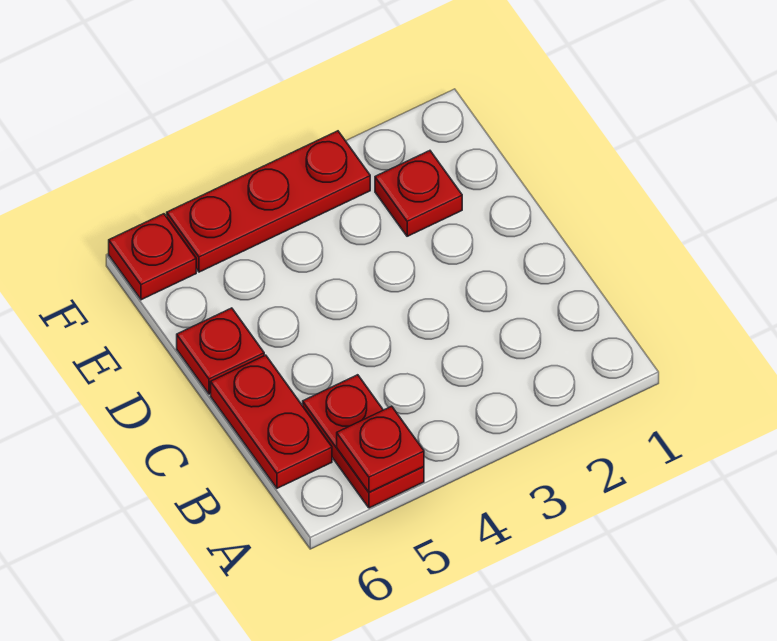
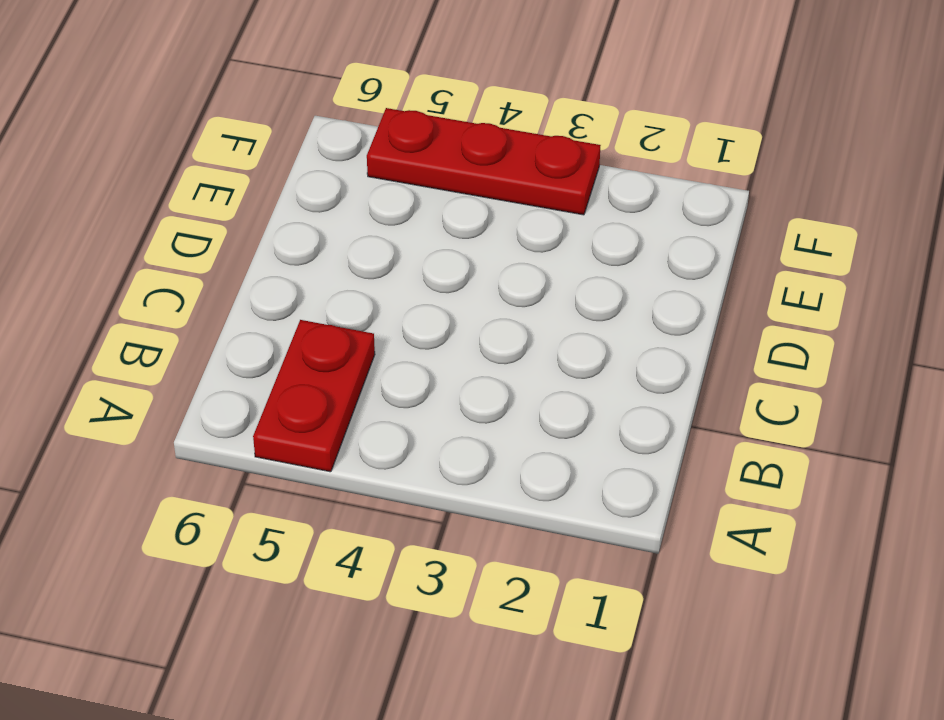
none -> red 1x2 plate [211,355,332,488]
none -> red 1x1 plate [177,308,264,394]

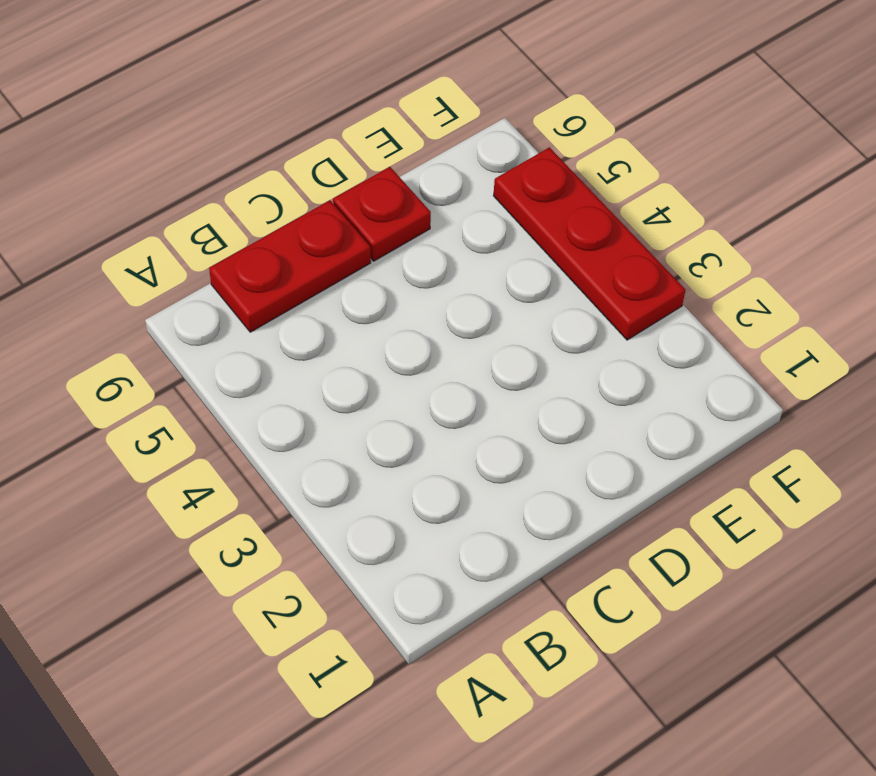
none -> red 1x2 plate [303,375,424,508]
none -> red 1x1 plate [375,151,462,236]

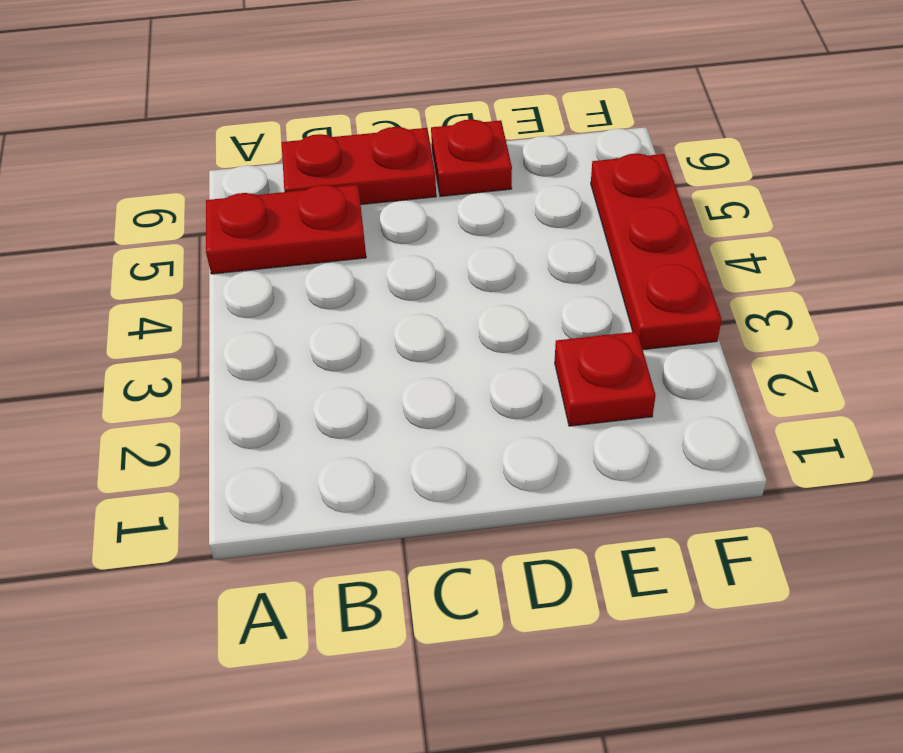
none -> red 1x1 plate [109,214,196,300]
none -> red 1x1 plate [337,406,424,492]

